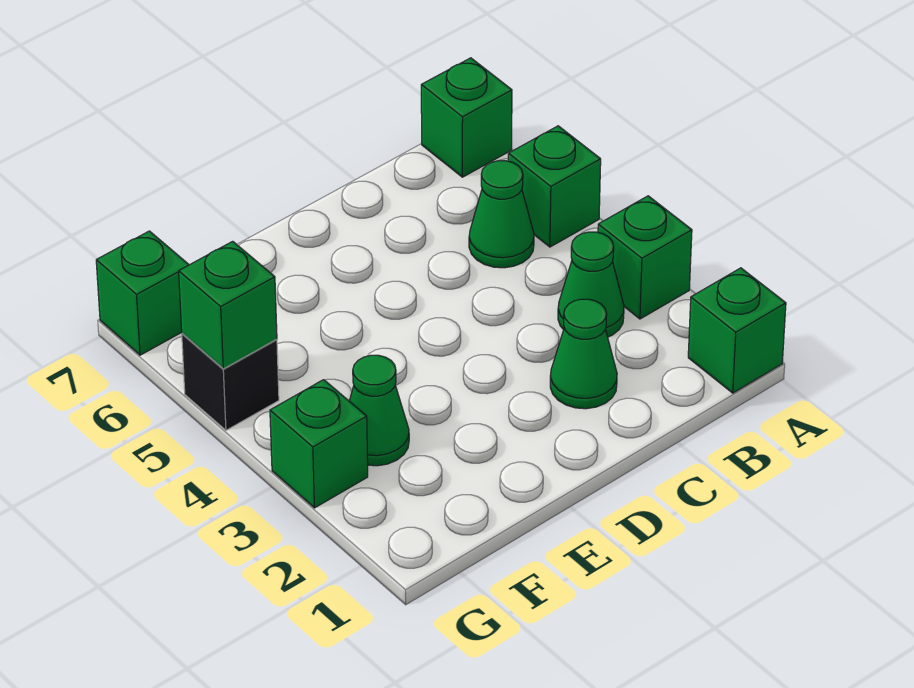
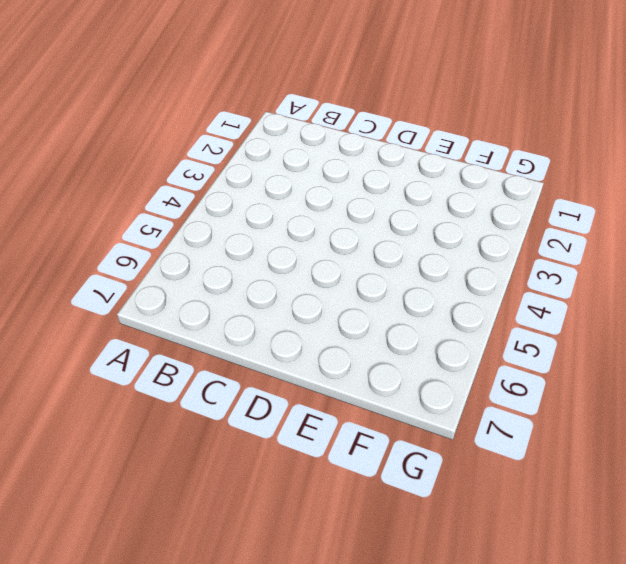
none -> green 1x1 brick [688,268,786,393]
none -> green 1x1 brick [598,196,692,319]
none -> green 1x1 brick [508,126,601,247]

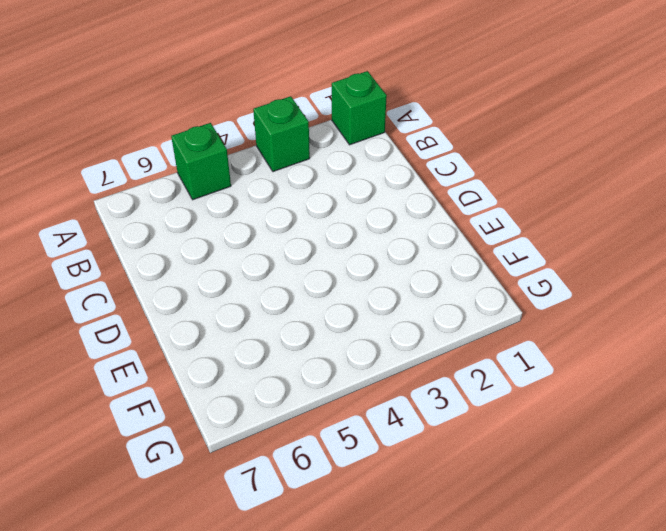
none -> green 1x1 brick [421,58,512,177]
none -> green 1x1 cone [558,232,624,337]
none -> green 1x1 cone [469,161,534,268]

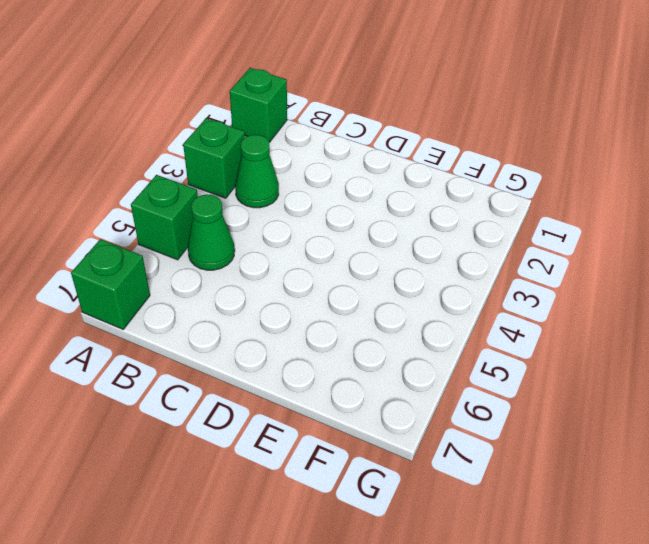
none -> green 1x1 cone [550,299,617,409]
none -> green 1x1 cone [350,355,409,466]
none -> green 1x1 brick [270,380,368,508]

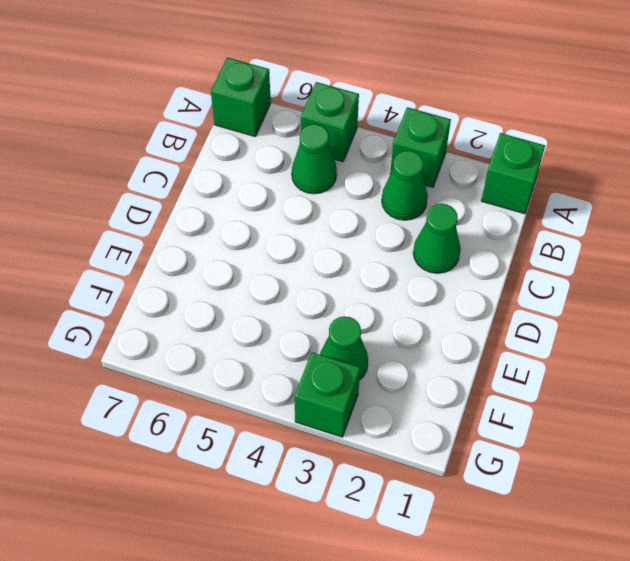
none -> black 1x1 brick [182,334,279,430]
none -> green 1x1 brick [96,231,189,355]
none -> green 1x1 brick [179,241,277,369]

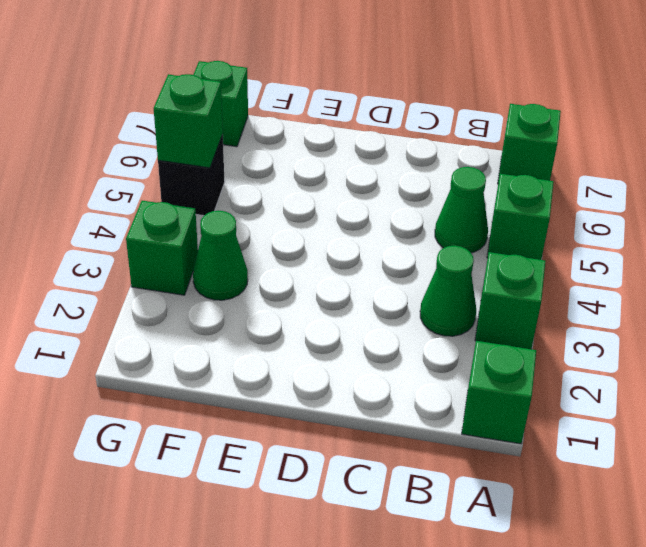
none -> green 1x1 cone [550,299,617,409]

